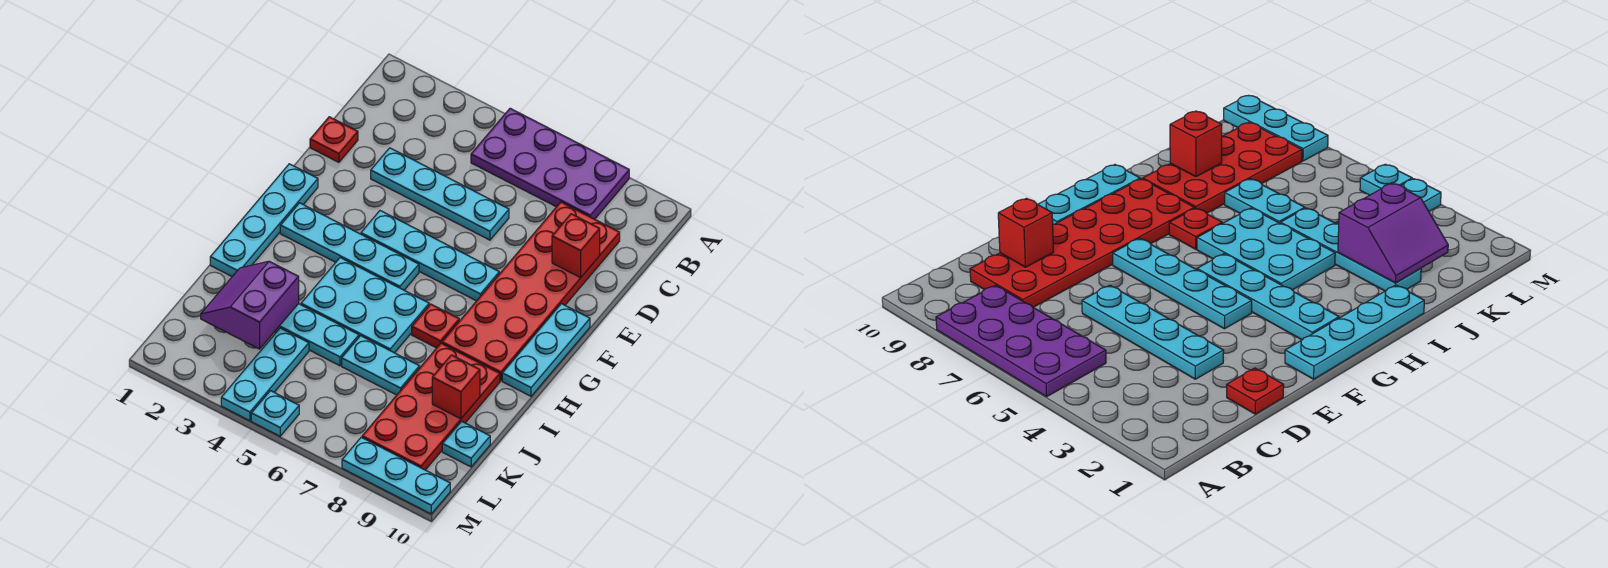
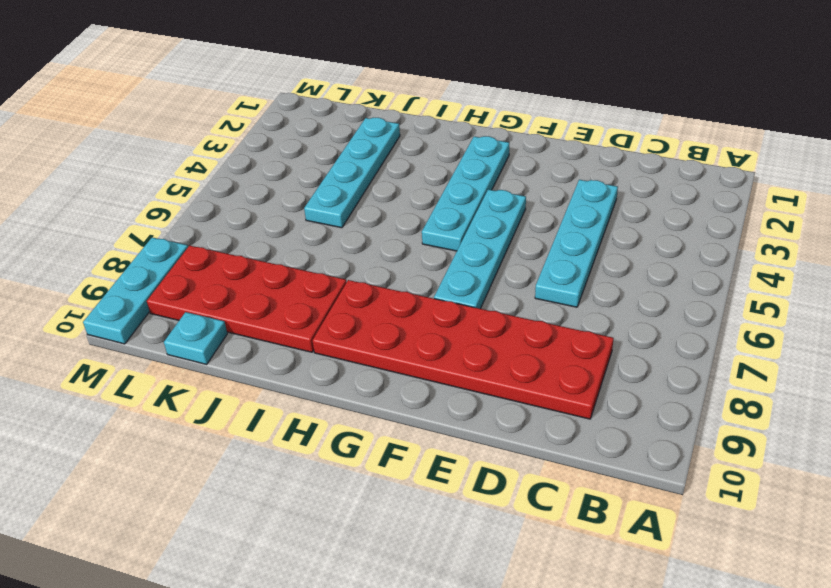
none -> purple 2x4 plate [471,108,629,219]
none -> red 1x1 plate [310,117,358,162]
none -> cyan 1x4 plate [210,164,318,276]

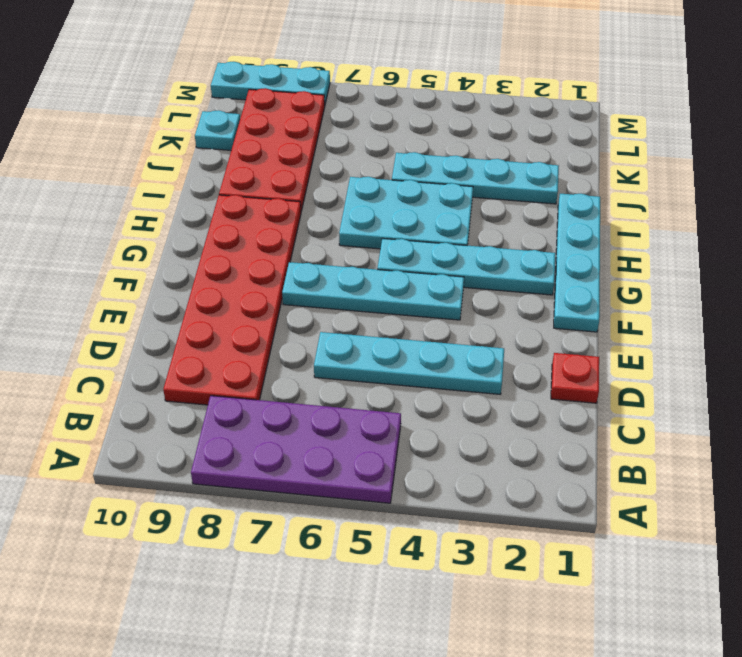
none -> cyan 1x3 plate [502,304,590,396]
none -> red 1x1 plate [412,304,459,348]
none -> cyan 1x2 plate [342,336,420,395]

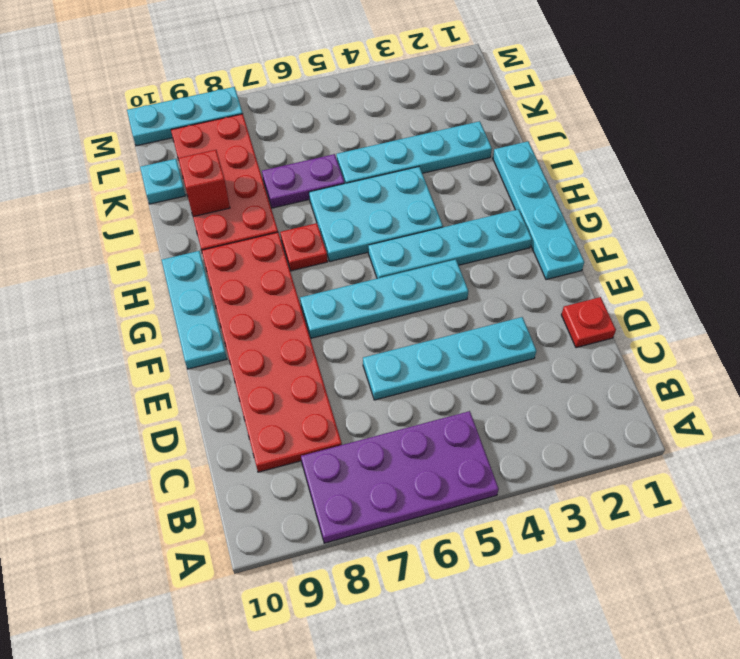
purple 1x2 plate [262,154,345,208] -> cyan 1x2 plate [342,336,420,395]
none -> cyan 1x3 plate [221,328,309,421]
none -> cyan 1x1 plate [251,391,299,436]
none -> red 1x1 brick [552,214,600,278]

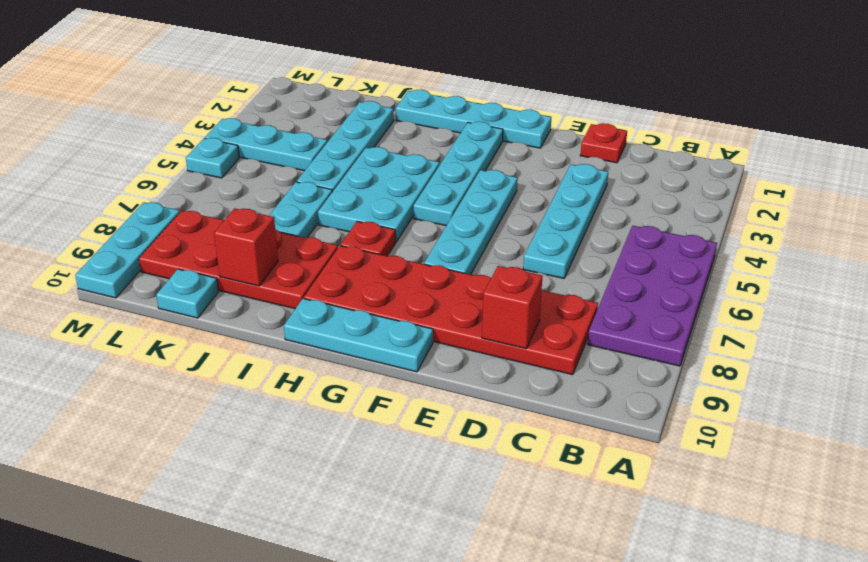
none -> purple 2x2 slope [201,261,299,349]

